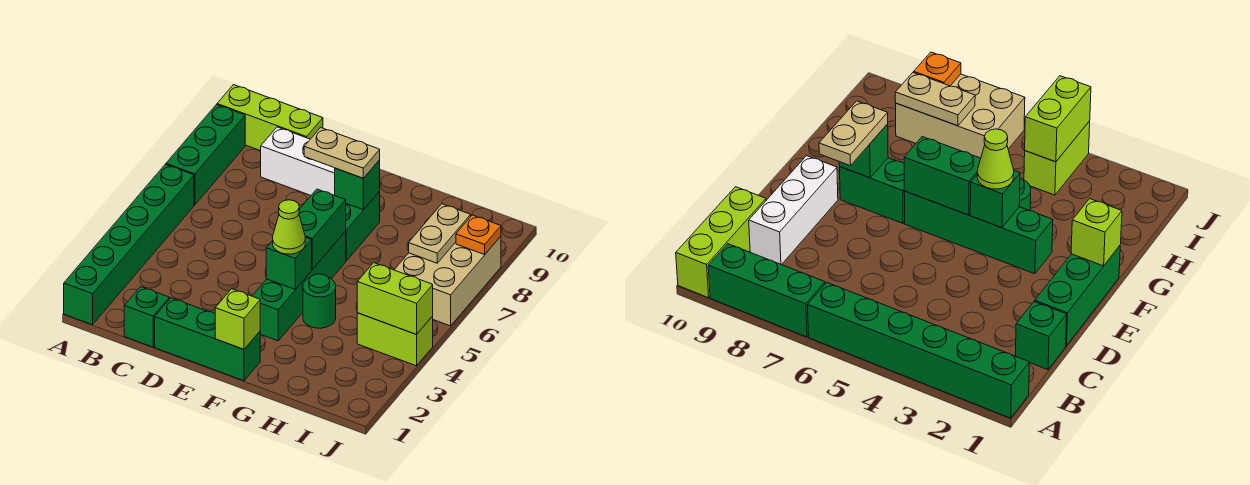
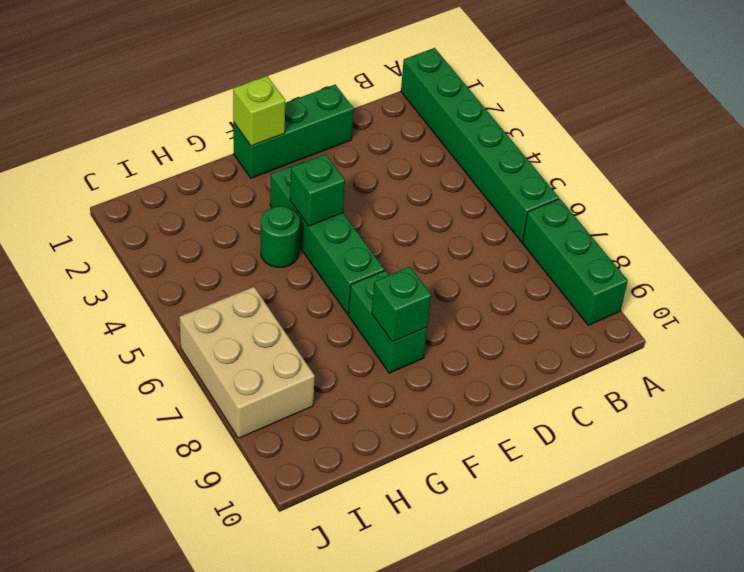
none -> lime 1x3 brick [217,85,323,151]
none -> green 1x1 brick [124,287,169,347]
none -> white 1x3 brick [261,127,335,195]

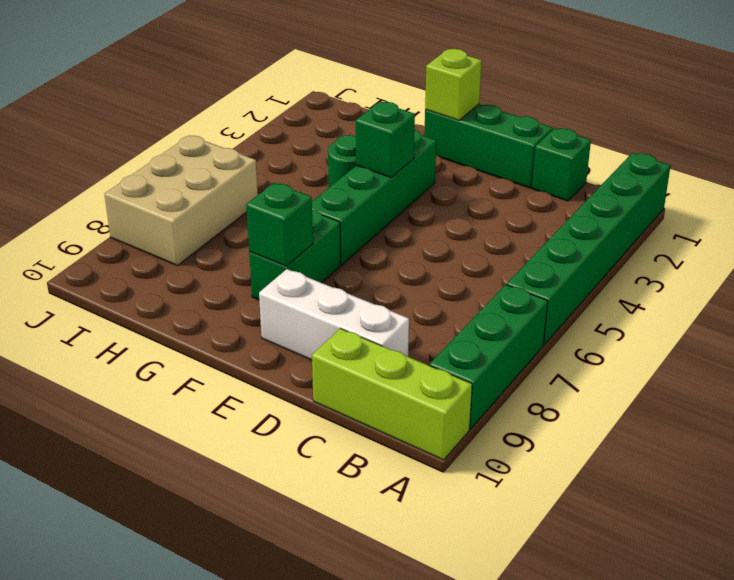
none -> lime 1x2 brick [357,313,433,366]
none -> green 1x2 brick [299,189,346,269]
none -> lime 1x2 brick [357,263,433,334]

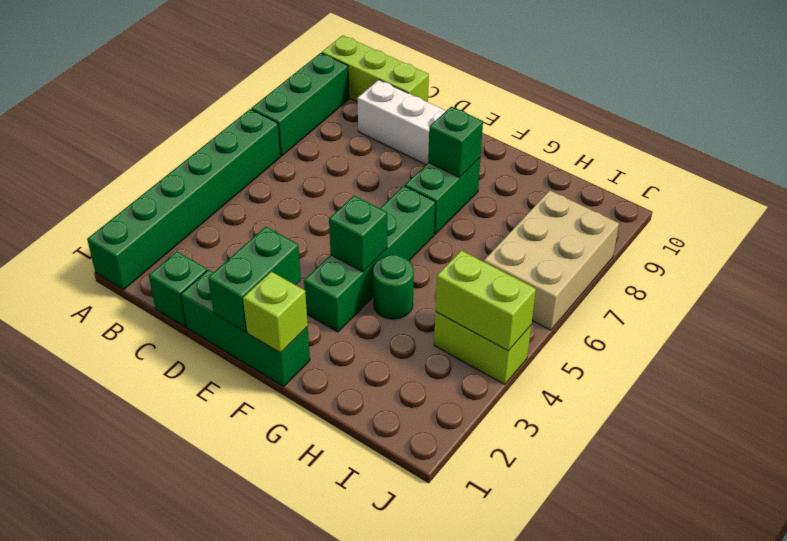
green 1x2 brick [208,227,301,332] -> green 1x2 brick moved to [299,189,346,269]
none -> tan 1x2 plate [409,204,471,263]
none -> orange 1x1 plate [456,215,501,255]
none -> tan 1x2 plate [304,127,380,178]

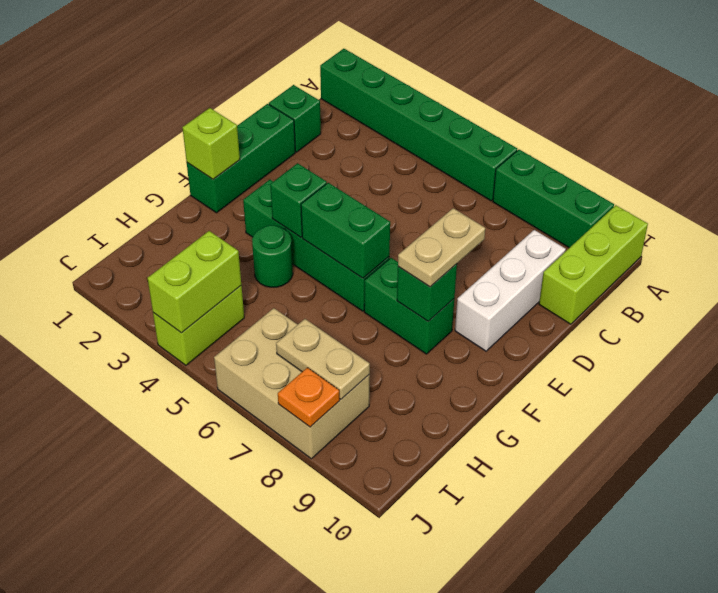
none -> lime 1x1 cone [273,200,305,254]

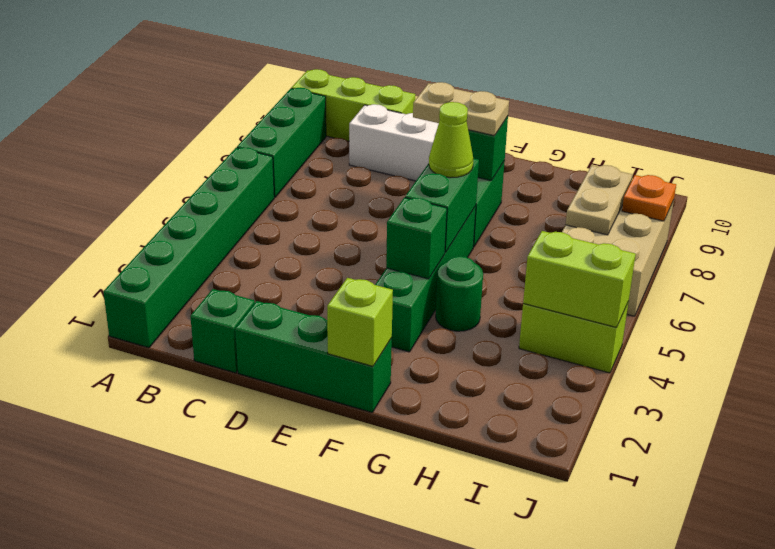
lime 1x1 cone [429,102,473,178] -> lime 1x1 cone moved to [273,200,305,254]

